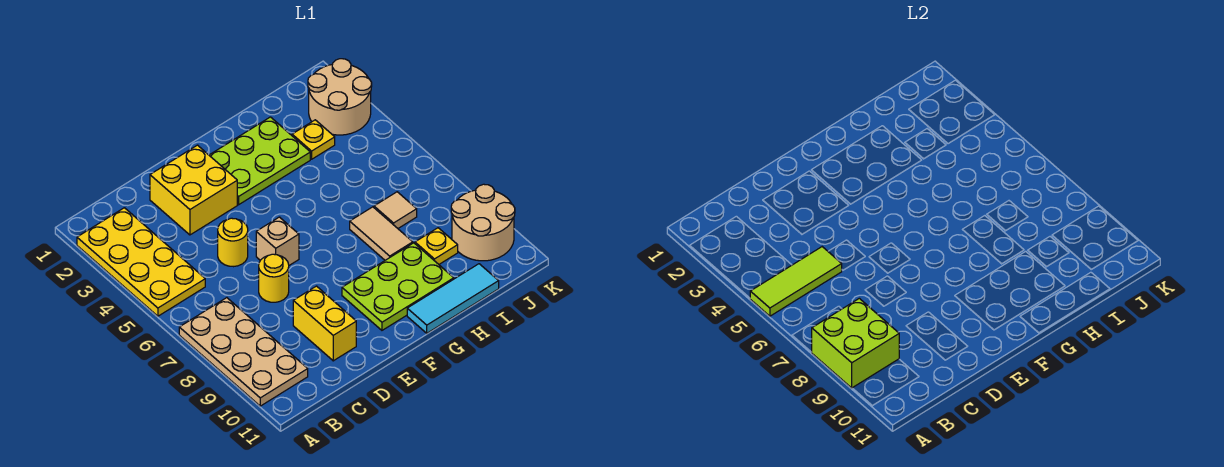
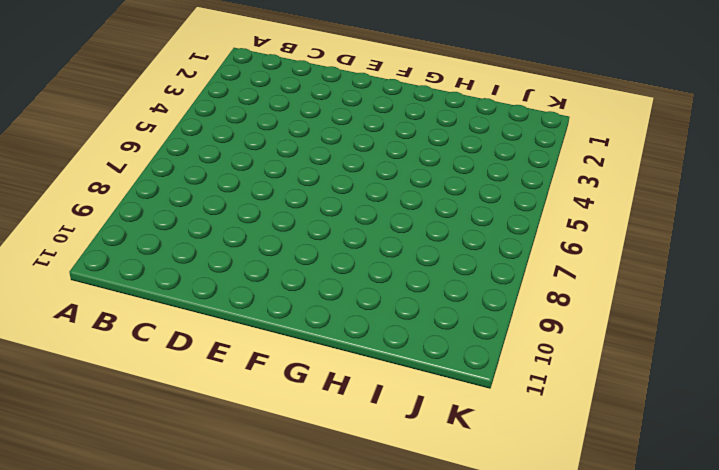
none -> yellow 2x4 plate [77,208,205,316]
none -> tan 2x4 plate [179,298,308,406]
none -> yellow 2x2 brick [150,145,237,235]

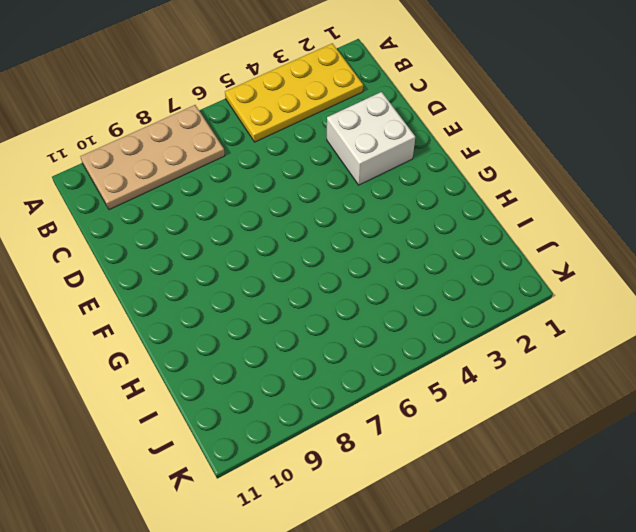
white 2x2 brick [327,92,415,185] -> yellow 2x2 brick [150,145,237,235]
none -> yellow 1x1 round brick [218,218,248,267]
none -> yellow 1x1 round brick [259,254,289,302]
none -> yellow 1x2 brick [293,286,356,361]

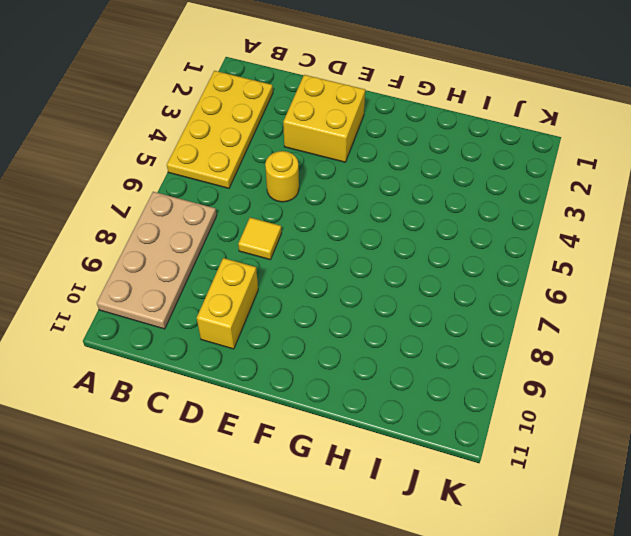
yellow 1x1 tile [238,218,281,260] -> yellow 1x1 round brick [259,254,289,302]
none -> tan 1x1 brick [256,217,299,265]
none -> lime 2x3 plate [209,117,310,205]
none -> lime 2x3 plate [342,243,454,330]

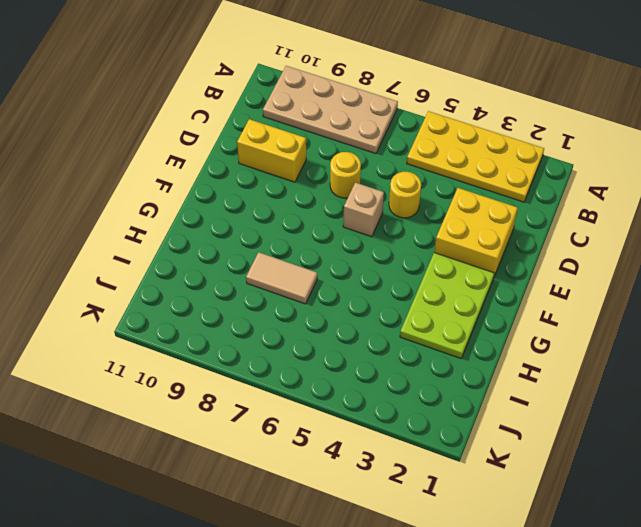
none -> lime 2x3 plate [342,243,454,330]
none -> cyan 1x3 tile [407,264,499,333]
none -> yellow 1x1 plate [292,120,335,159]

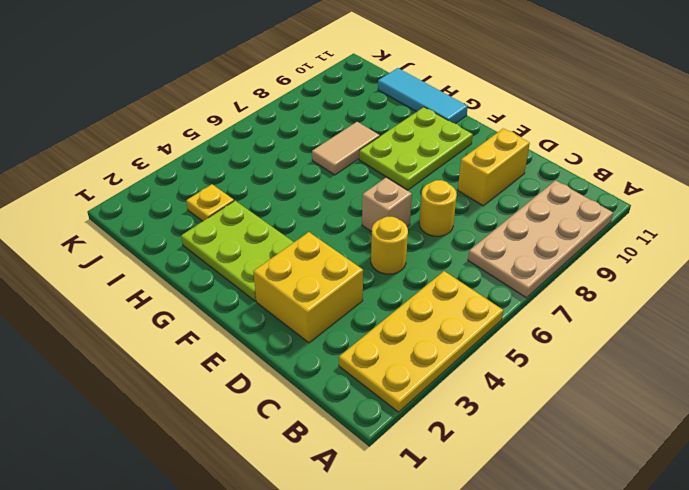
lime 2x3 plate [359,107,473,190] -> lime 2x3 plate turned to [342,243,454,330]
none -> tan 1x1 tile [374,192,417,228]
none -> yellow 1x1 plate [415,228,458,264]
none -> tan 2x2 round brick [308,59,372,135]

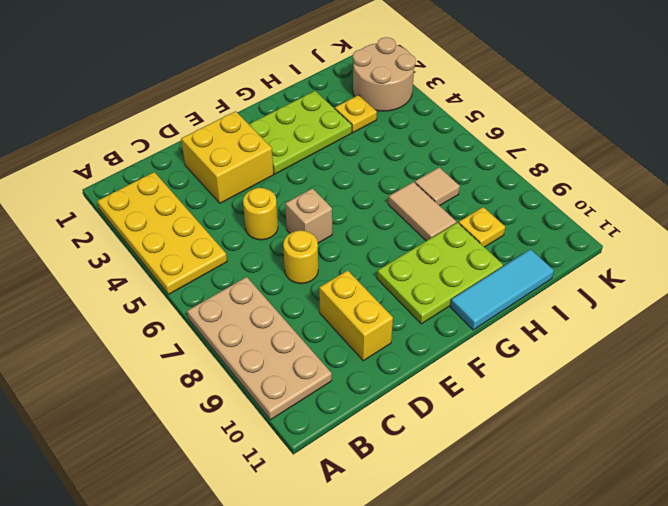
none -> tan 2x2 round brick [451,184,515,261]
none -> lime 1x3 tile [750,247,842,316]
none -> lime 2x2 brick [812,298,899,388]

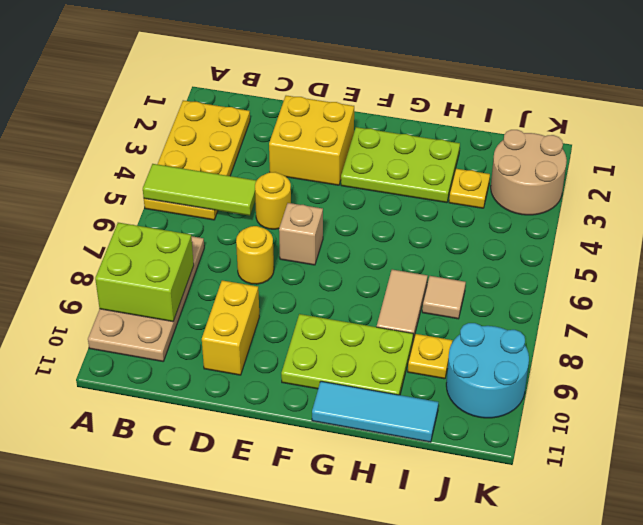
cyan 2x2 round brick [446,323,529,418] -> tan 2x2 round brick [451,184,515,261]

